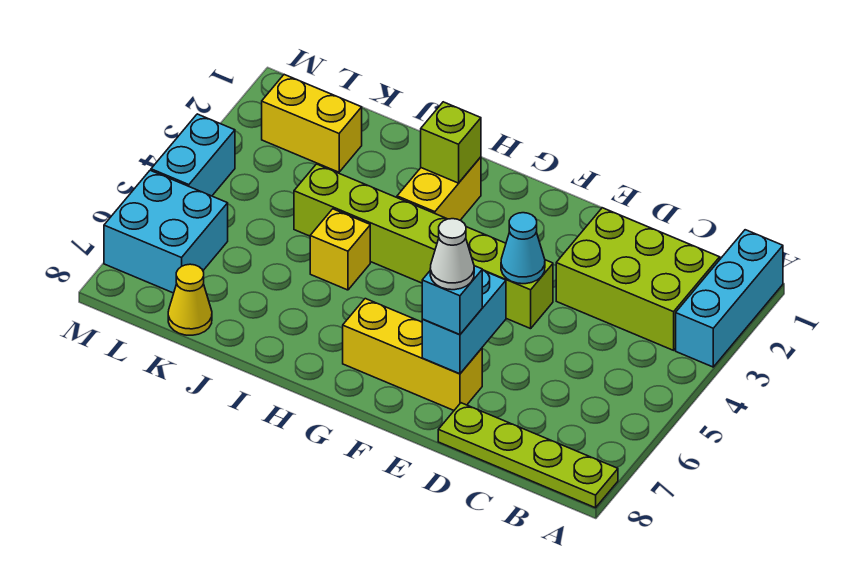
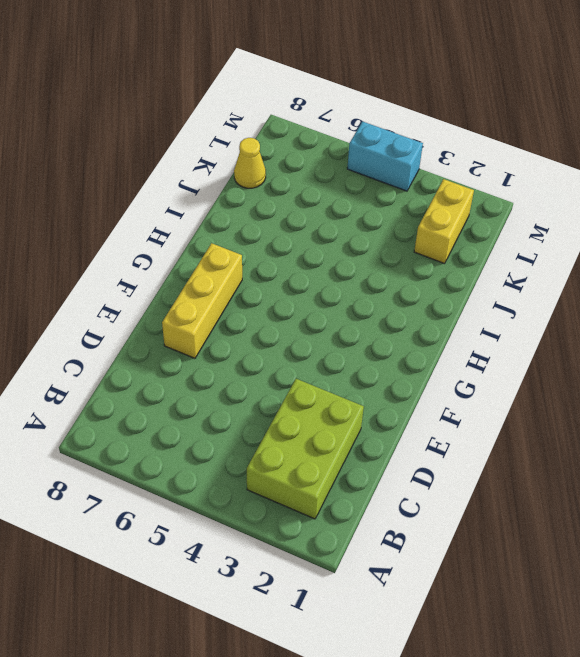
none -> cyan 1x3 brick [676,230,783,367]
none -> lime 1x4 plate [438,403,618,508]
none -> lime 1x6 brick [294,164,553,329]

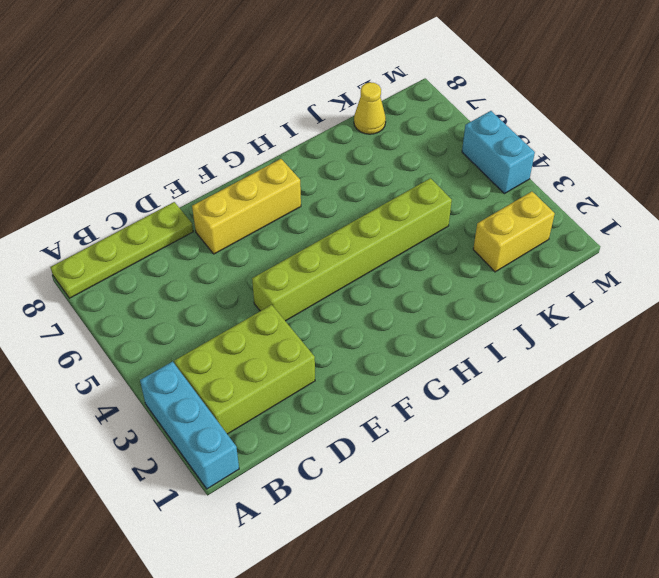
none -> yellow 1x2 brick [397,157,481,220]
none -> yellow 1x1 brick [310,209,370,290]
none -> cyan 2x2 brick [104,170,228,293]

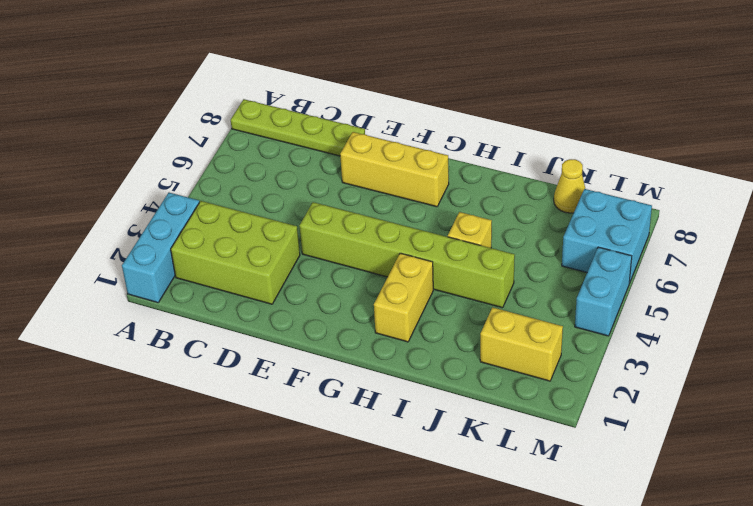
none -> cyan 1x1 cone [501,213,545,284]
none -> cyan 1x2 brick [422,270,506,374]
none -> lime 1x1 brick [421,102,481,183]

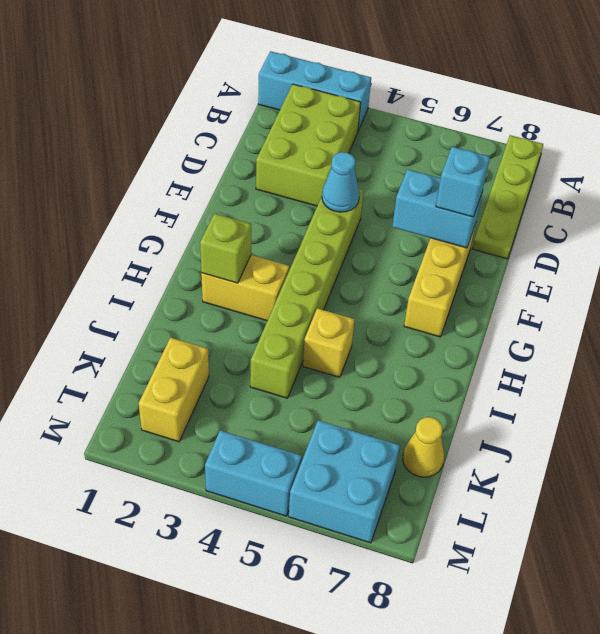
none -> white 1x1 cone [430,219,474,290]

